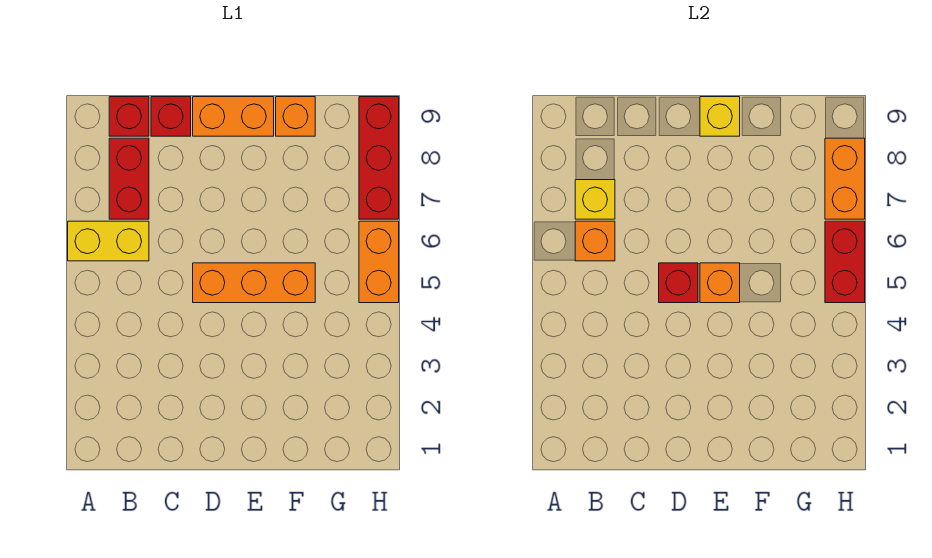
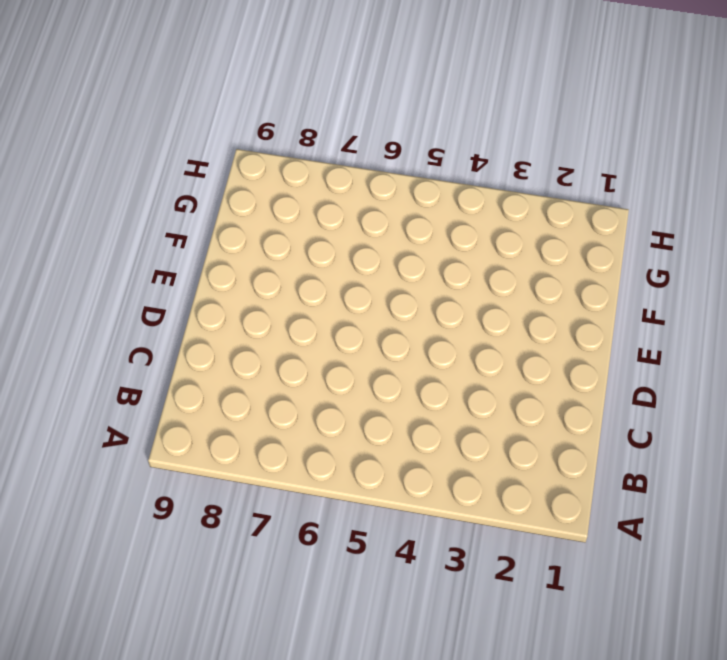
none -> yellow 1x2 brick [68,221,149,261]
none -> red 1x2 brick [109,138,149,219]
none -> red 1x1 brick [109,97,149,136]

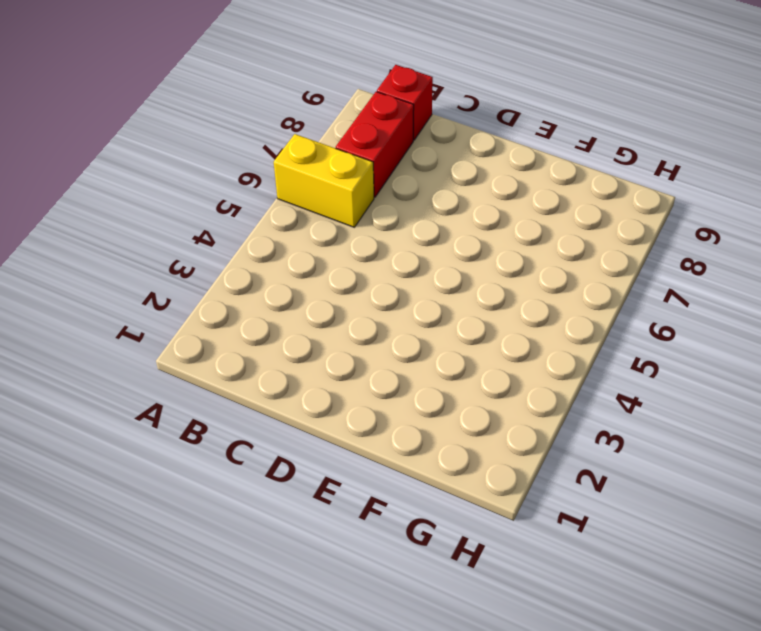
none -> red 1x1 brick [151,97,191,136]
none -> orange 1x3 brick [193,263,315,303]
none -> orange 1x2 brick [193,97,274,136]

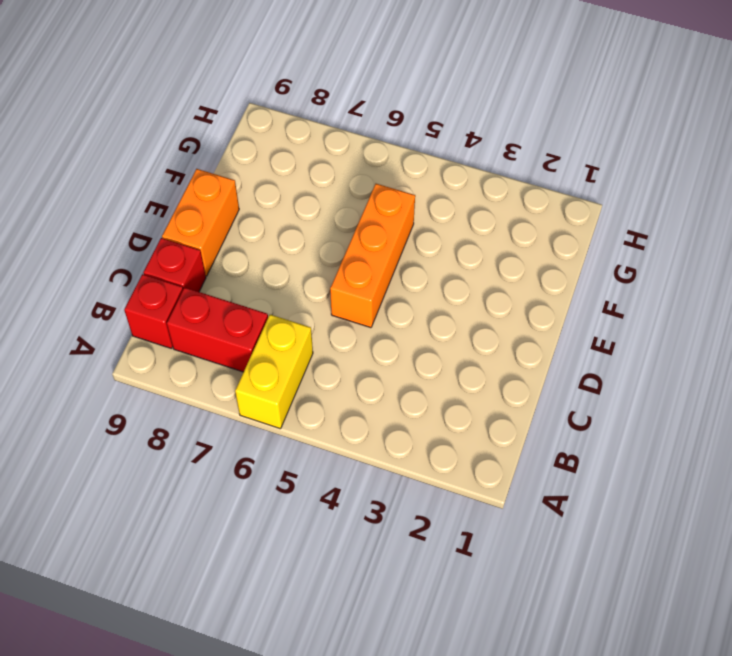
none -> orange 1x1 brick [276,97,315,136]
none -> orange 1x2 brick [359,221,399,303]
none -> red 1x3 brick [359,97,399,219]

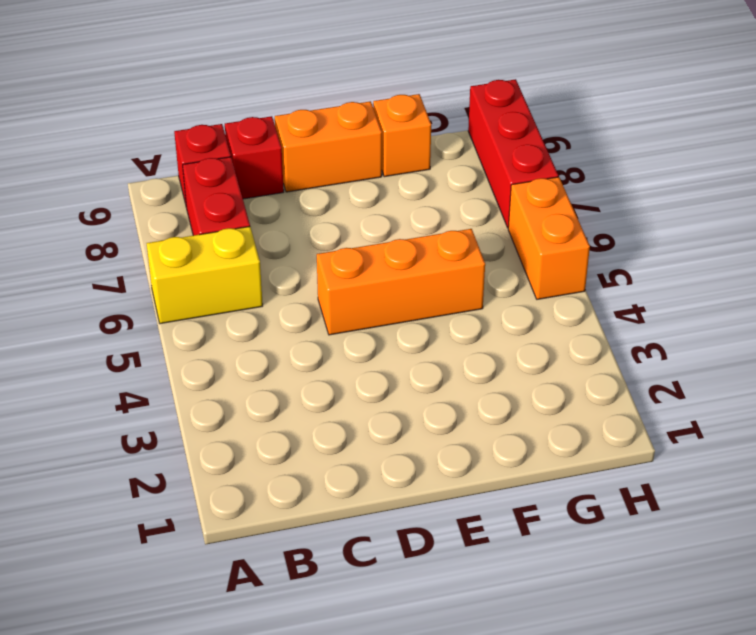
none -> orange 1x1 brick [575,221,615,261]
none -> yellow 1x1 brick [575,180,615,219]
none -> red 1x1 brick [659,263,698,303]

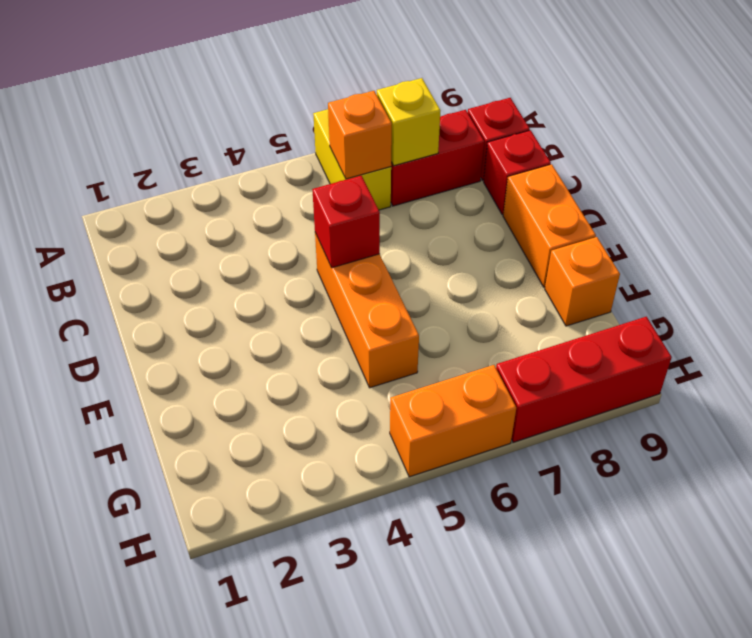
none -> orange 1x1 brick [700,263,740,303]
none -> yellow 1x1 brick [700,97,740,136]
none -> red 1x2 brick [825,221,865,303]

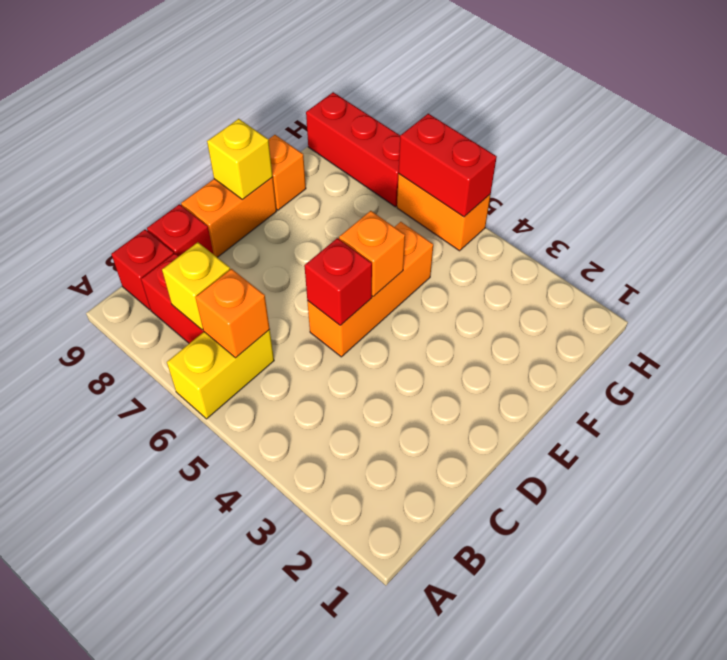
none -> orange 1x2 brick [825,138,865,219]

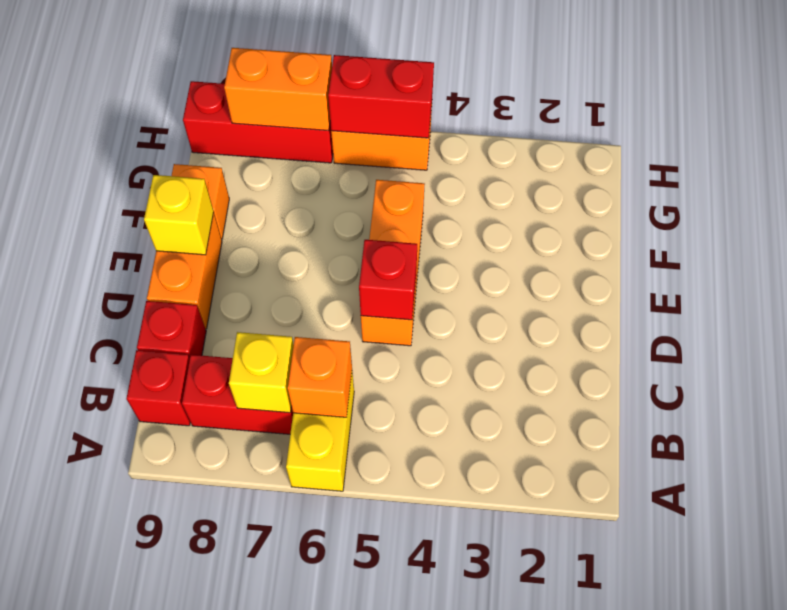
none -> orange 1x1 brick [700,263,740,303]

